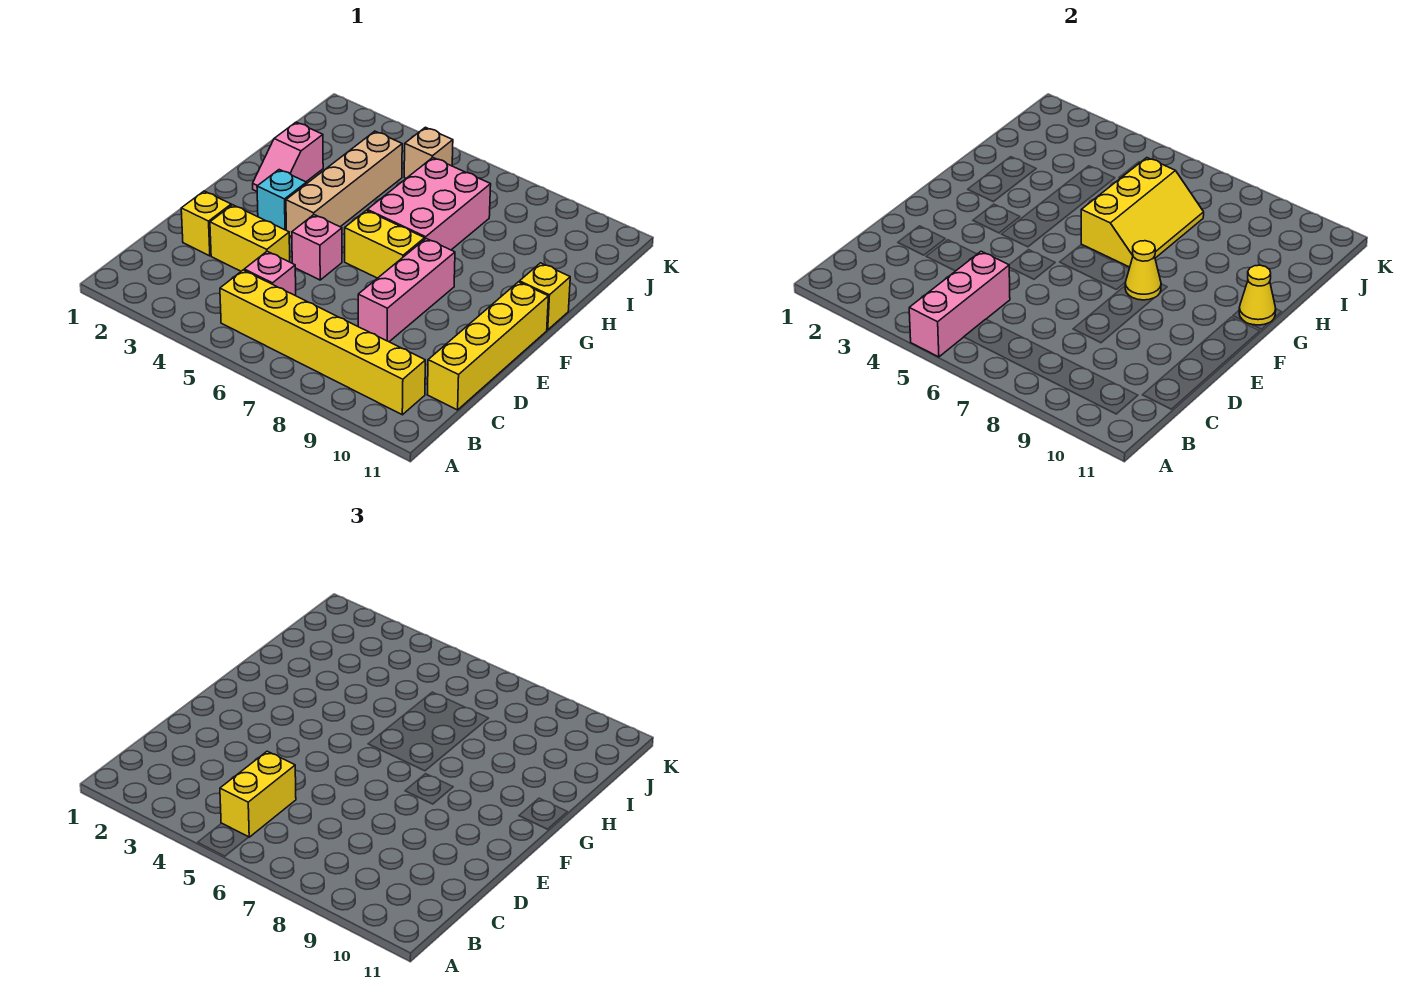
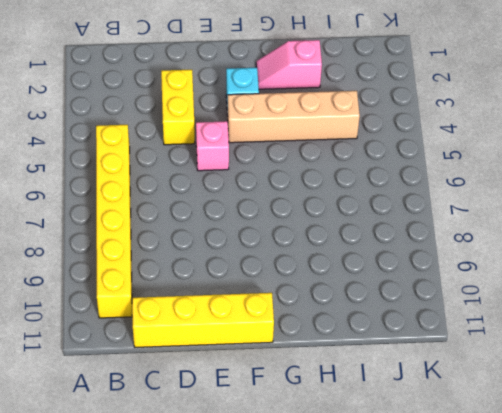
none -> pink 1x1 brick [244,251,296,296]
none -> yellow 1x1 brick [181,191,231,256]
none -> pink 1x3 brick [358,239,455,342]

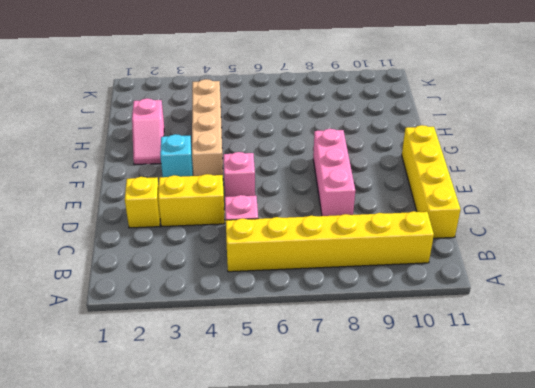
none -> yellow 1x2 brick [345,210,425,278]
none -> pink 2x3 brick [367,158,491,250]
none -> yellow 1x1 brick [520,263,570,330]

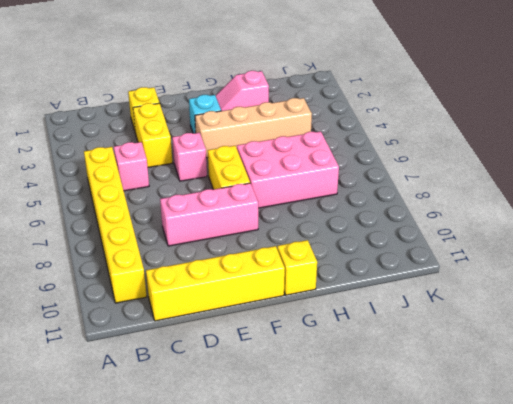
none -> tan 1x1 brick [404,127,453,178]
none -> pink 1x3 brick [909,251,1010,357]
none -> yellow 1x1 cone [1125,241,1161,300]

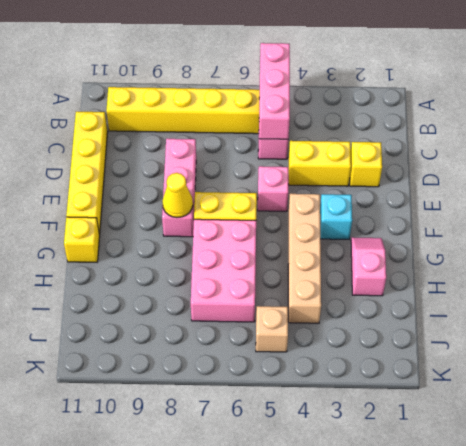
none -> yellow 2x3 slope [1081,158,1204,267]
none -> yellow 1x1 cone [1239,265,1276,325]
none -> yellow 1x2 brick [220,751,296,837]

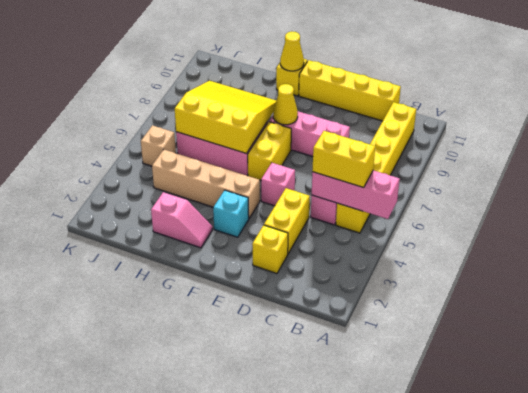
yellow 3x3 slope [175,81,276,154] -> yellow 2x3 slope [1081,158,1204,267]

